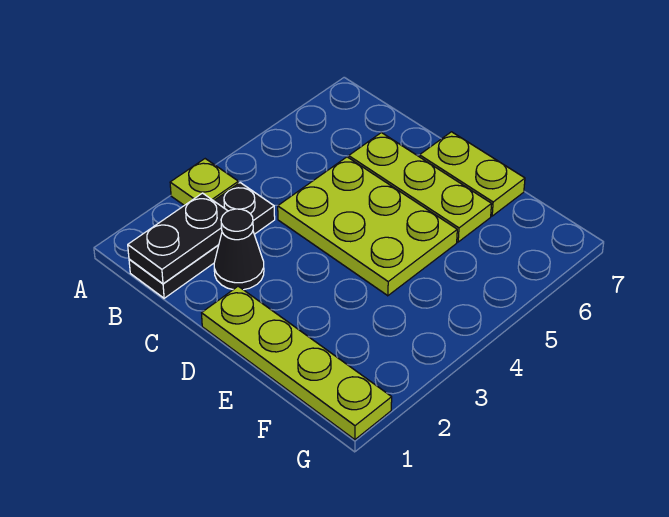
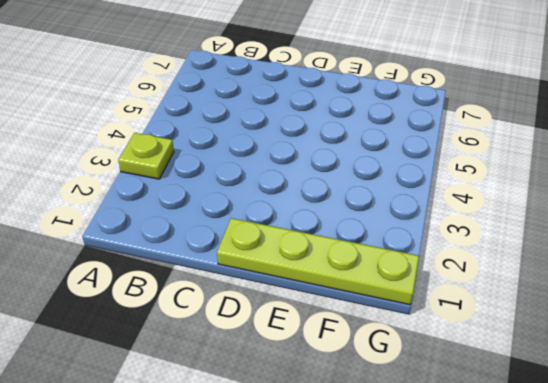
none -> black 1x3 plate [129,183,275,298]
none -> black 1x1 cone [214,209,264,290]

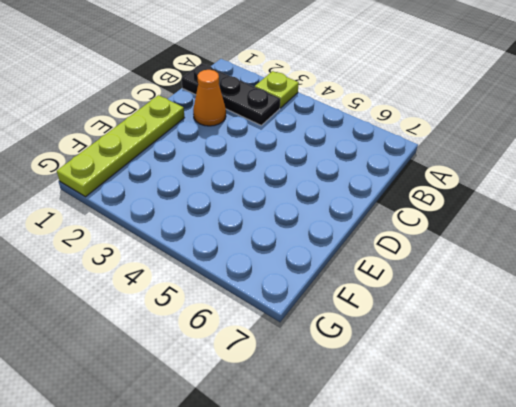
orange 1x1 cone [193,70,226,126] -> black 1x1 cone [214,209,264,290]
none -> lime 2x3 plate [278,157,457,296]
none -> lime 1x3 plate [349,133,492,242]

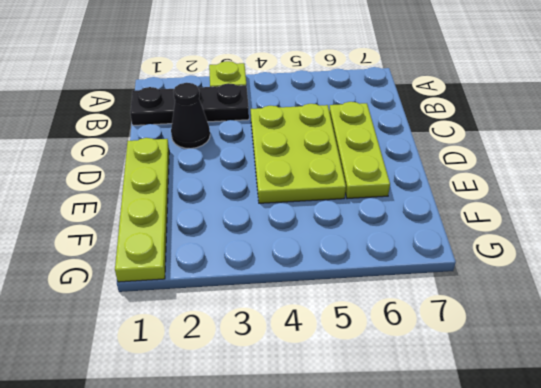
none -> lime 1x2 plate [419,132,525,216]
none -> black 1x2 plate [128,193,228,284]

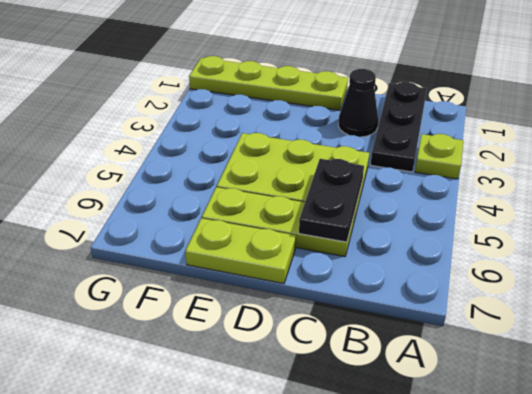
black 1x2 plate [299,159,364,242] -> black 1x2 plate moved to [128,193,228,284]

